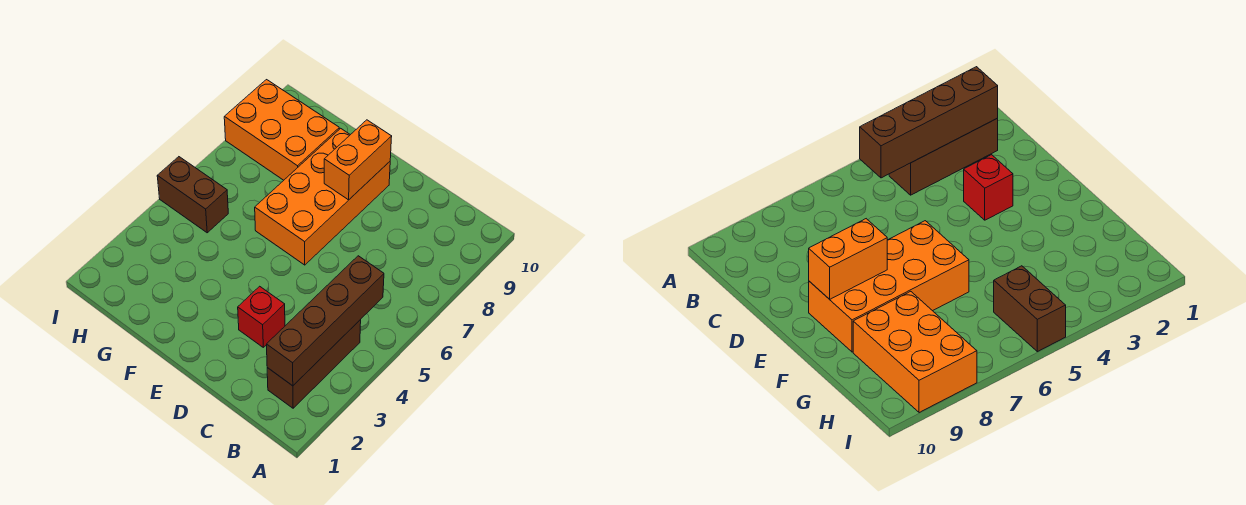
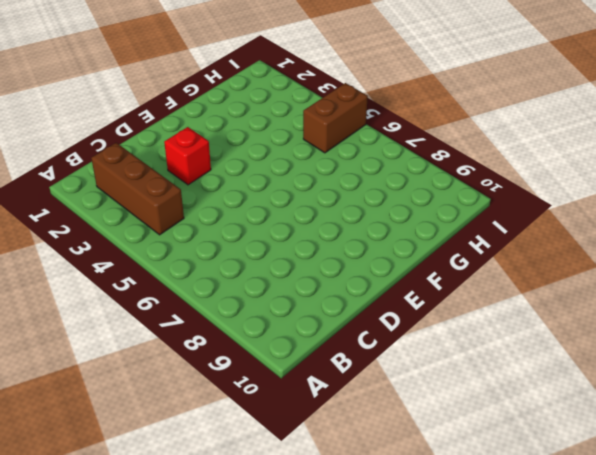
none -> orange 2x4 brick [255,128,390,265]
none -> orange 2x3 brick [224,80,339,180]

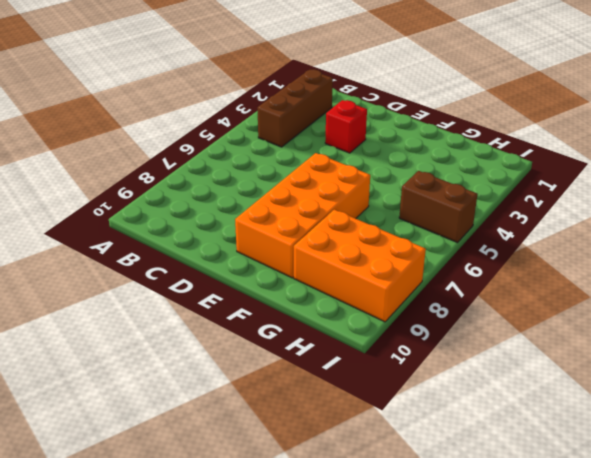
none -> brown 1x4 brick [267,256,384,386]
none -> orange 1x2 brick [324,120,392,200]

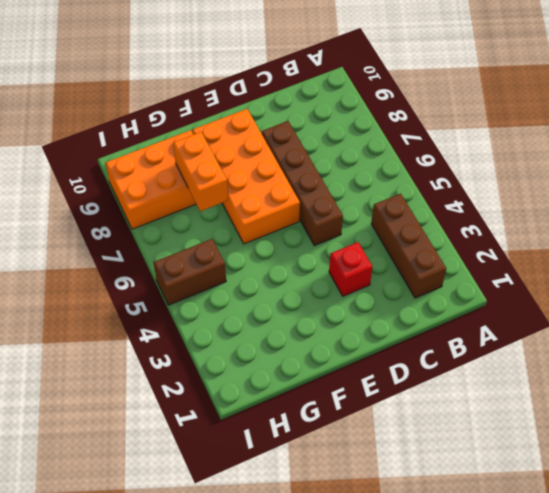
brown 1x4 brick [262,121,343,246] -> brown 1x4 brick moved to [267,256,384,386]
orange 1x2 brick [173,132,228,211] -> orange 1x2 brick moved to [324,120,392,200]

